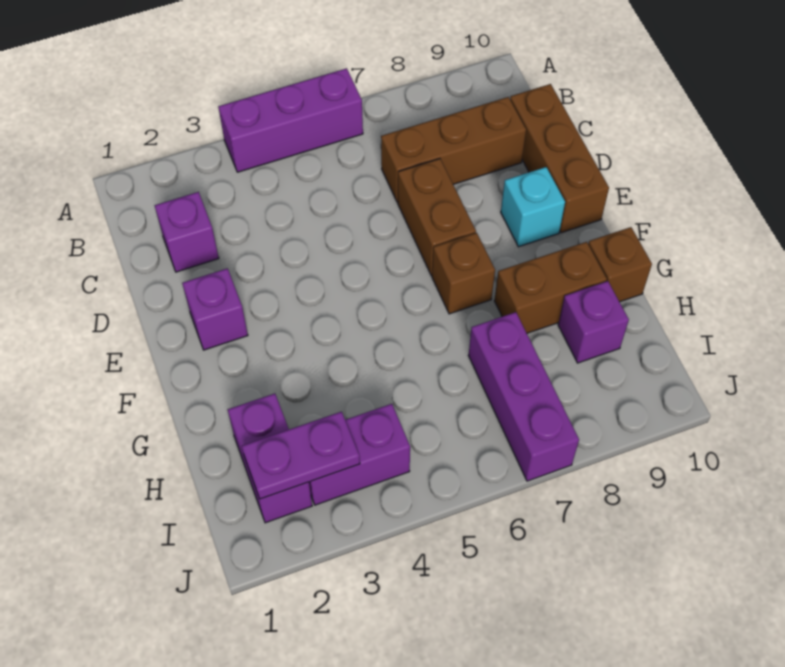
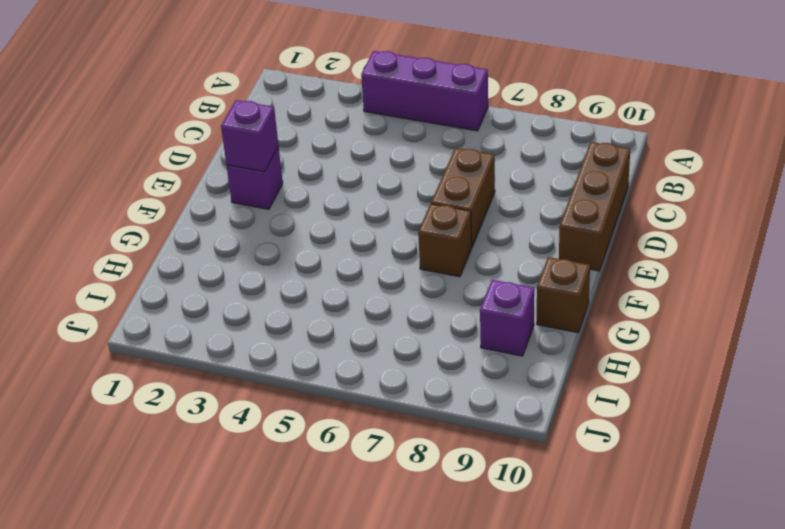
purple 1x1 brick [221,100,278,171] -> purple 1x1 brick moved to [155,192,219,272]
none -> brown 1x3 brick [381,97,526,202]
none -> cyan 1x1 brick [501,167,565,247]
none -> brown 1x2 brick [494,242,607,333]

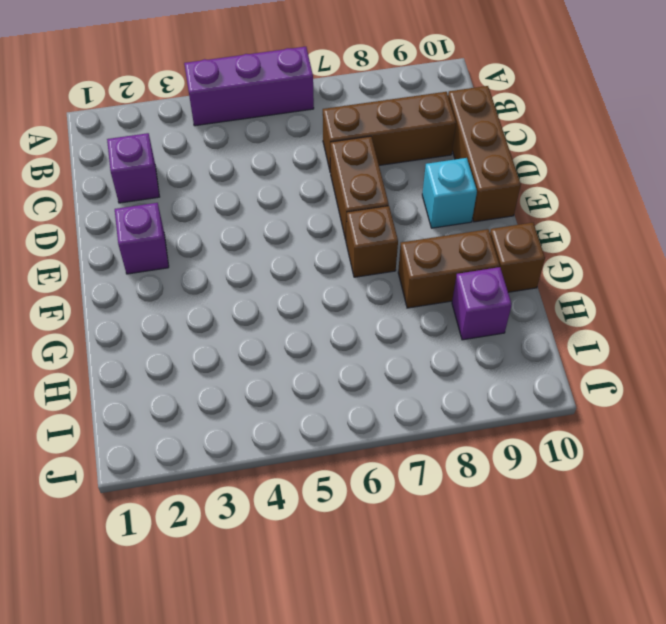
none -> purple 1x2 brick [228,393,312,523]
none -> purple 1x3 brick [469,312,579,481]
none -> purple 1x2 brick [309,404,410,505]

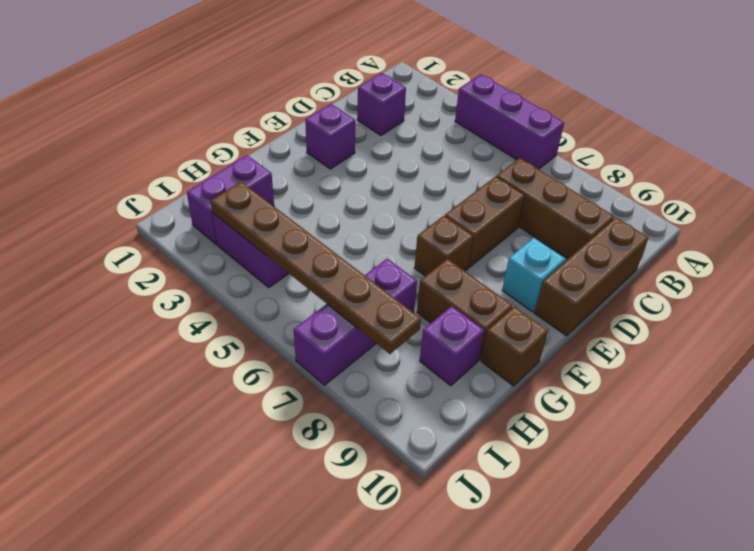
brown 1x6 plate [211,182,421,354] -> purple 1x2 plate [242,412,360,499]

